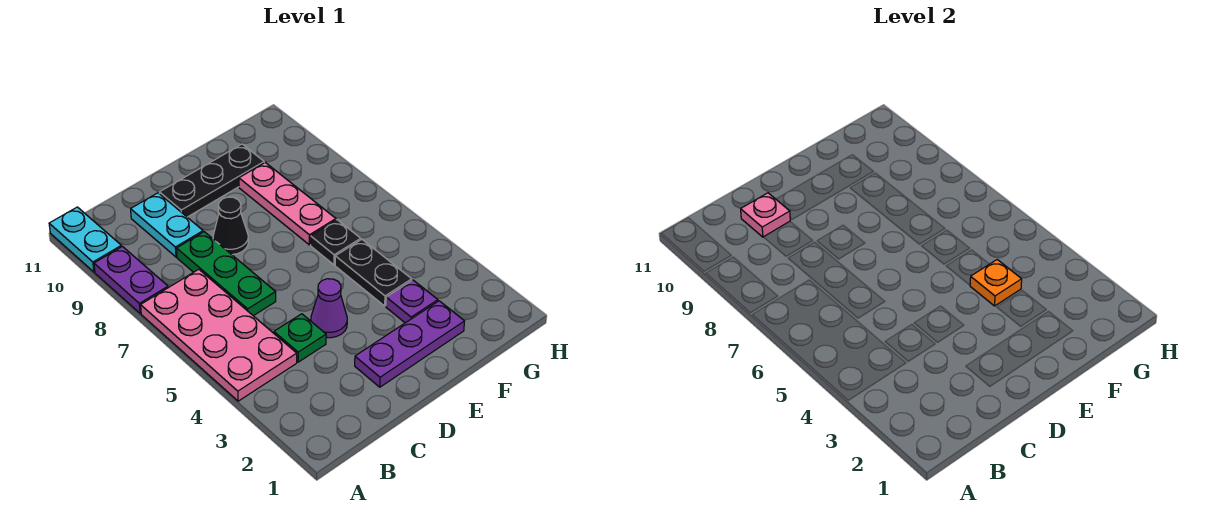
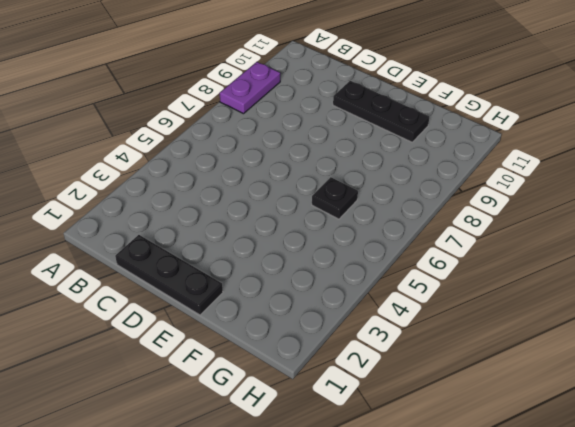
black 1x3 plate [115,235,223,315] -> none
none -> pink 2x4 plate [141,269,297,401]
none -> cyan 1x2 plate [49,207,121,272]
none -> green 1x1 plate [274,314,326,362]

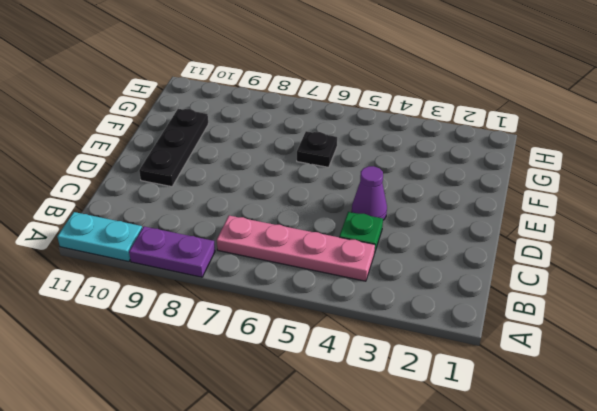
pink 1x4 plate [217,216,375,281] -> pink 2x4 plate [141,269,297,401]
none -> green 1x3 plate [177,232,276,316]
none -> cyan 1x2 plate [131,193,203,257]
none -> purple 1x3 plate [355,301,465,387]

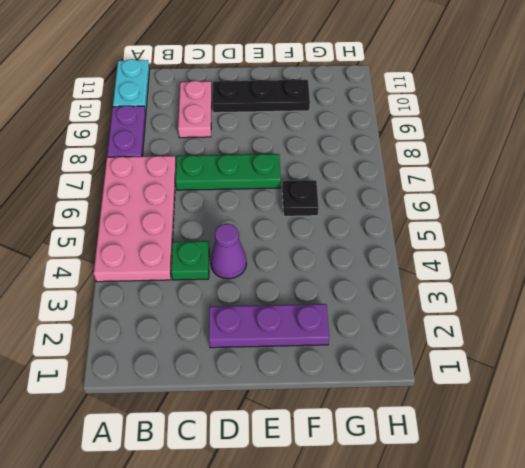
green 1x3 plate [176,154,281,190] -> green 1x3 plate turned to [177,232,276,316]
pink 1x2 plate [178,81,212,138] -> cyan 1x2 plate [131,193,203,257]
none -> black 1x1 cone [213,197,248,255]
none -> purple 1x1 plate [386,280,438,323]
none -> black 1x2 plate [335,239,412,306]

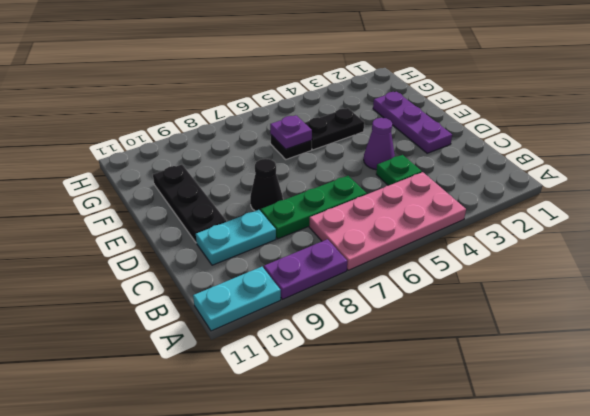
purple 1x1 plate [270,115,312,149] -> purple 1x1 plate moved to [386,280,438,323]
none -> pink 1x3 plate [239,163,336,245]
none -> pink 1x1 plate [741,193,790,237]
none -> orange 1x1 plate [970,260,1022,306]

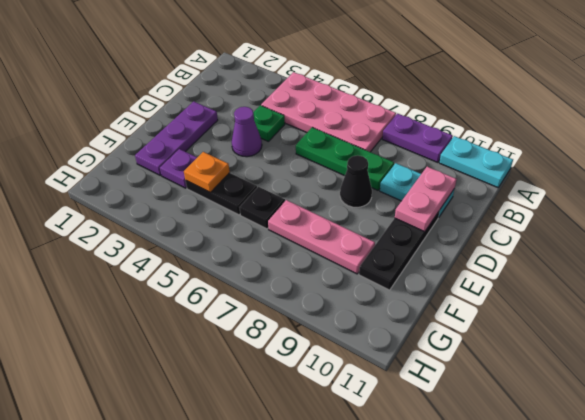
pink 1x2 plate [395,167,457,232] -> pink 1x1 plate [741,193,790,237]

